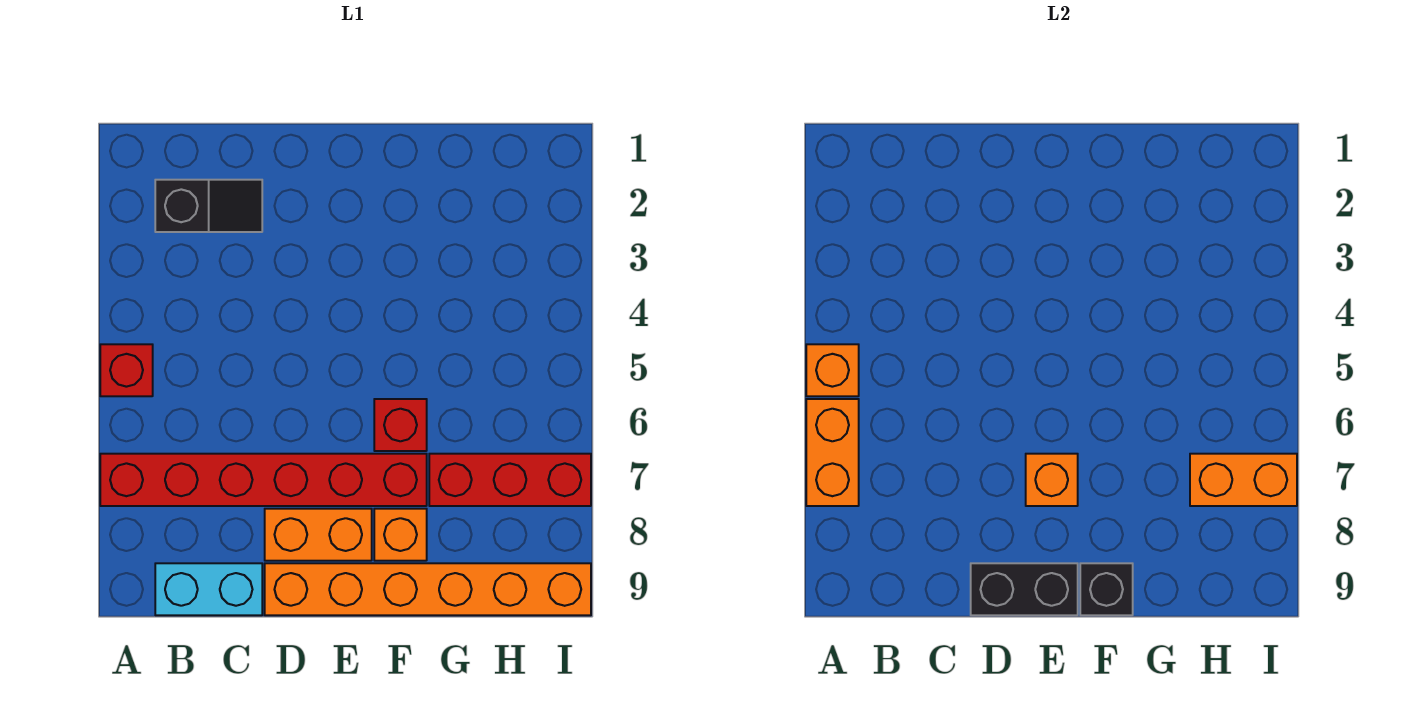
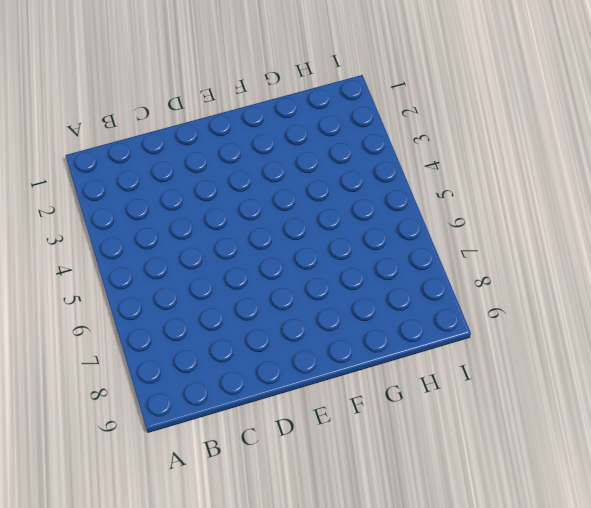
none -> red 1x1 brick [100,344,153,396]
none -> red 1x6 brick [100,454,427,506]
none -> black 1x2 slope [155,180,262,232]

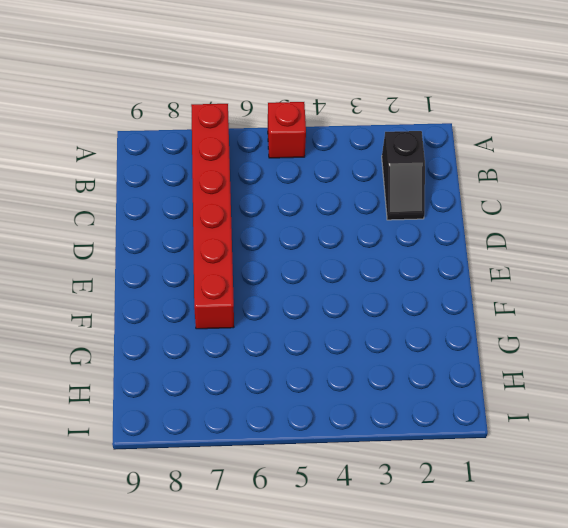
none -> cyan 1x2 brick [155,563,262,615]
none -> orange 1x2 brick [265,509,372,561]
none -> orange 1x6 brick [265,563,591,615]

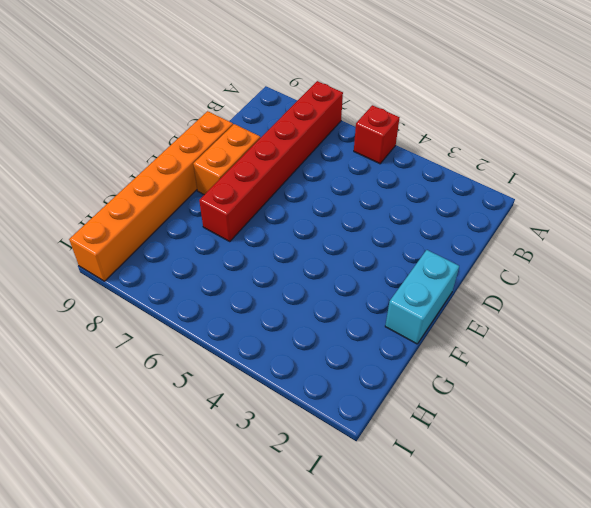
cyan 1x2 brick [385,250,459,344] -> cyan 1x2 brick moved to [155,563,262,615]
none -> black 1x2 slope [155,180,262,232]
none -> red 1x1 brick [374,399,427,451]
none -> orange 1x1 brick [374,509,427,561]

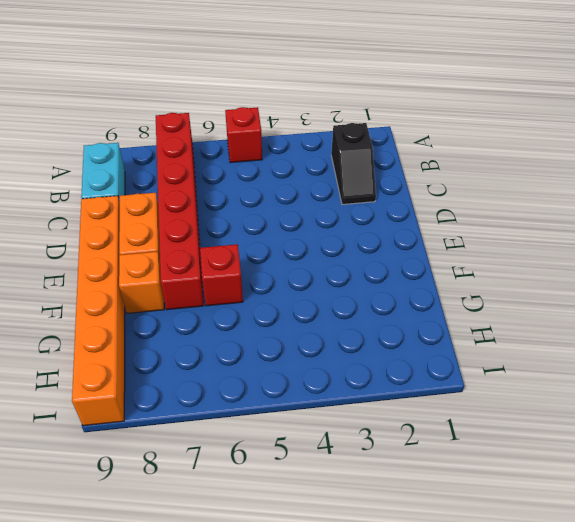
none -> red 1x3 brick [429,454,591,506]
none -> orange 1x1 brick [806,344,859,396]
none -> orange 1x2 brick [806,399,859,506]

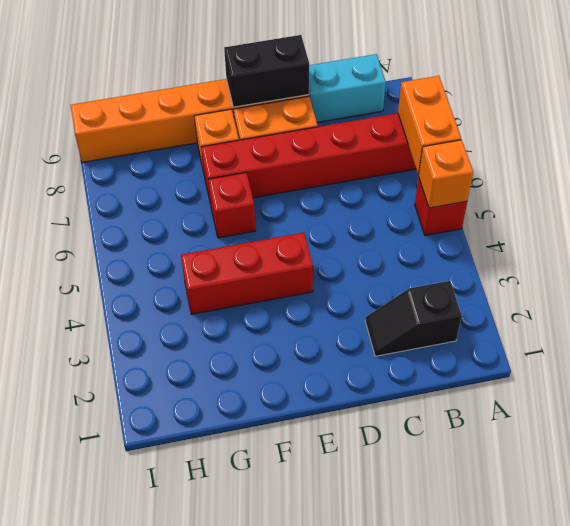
red 1x3 brick [181,233,313,314] -> red 1x3 brick moved to [429,454,591,506]
none -> orange 1x1 brick [1026,454,1078,506]
none -> black 1x1 brick [1080,563,1133,615]
none -> orange 1x2 brick [1190,454,1297,506]

